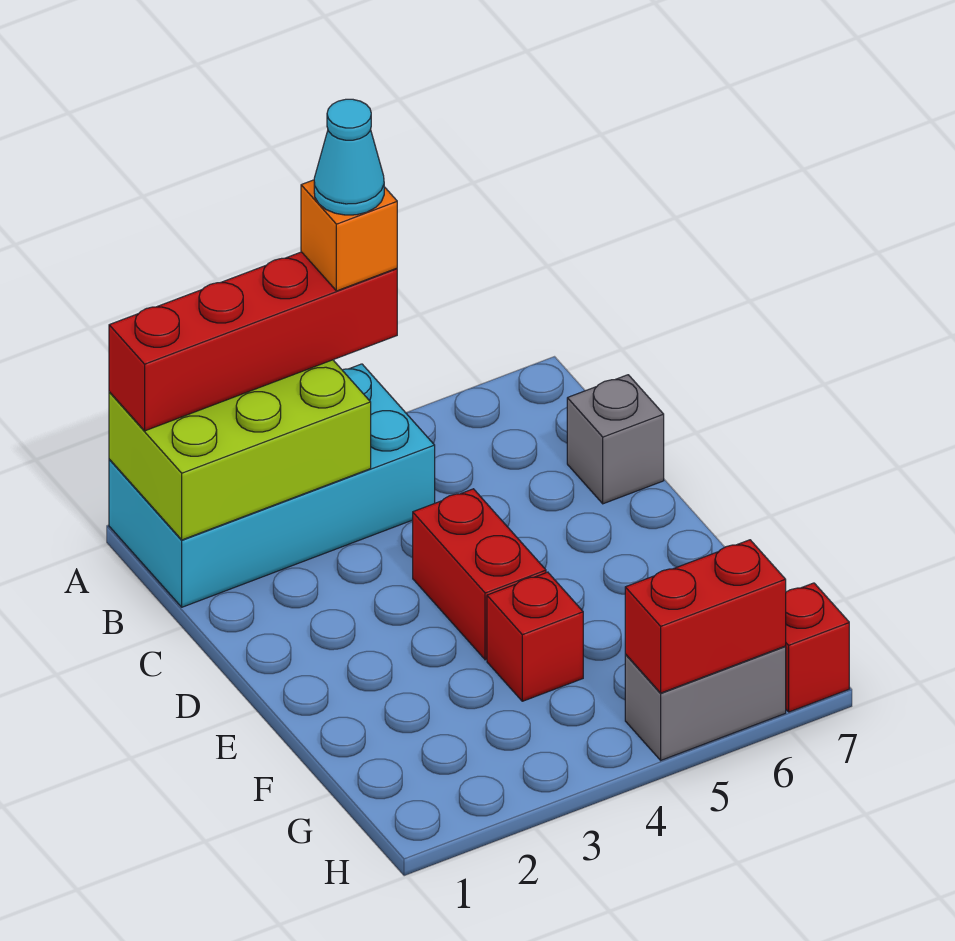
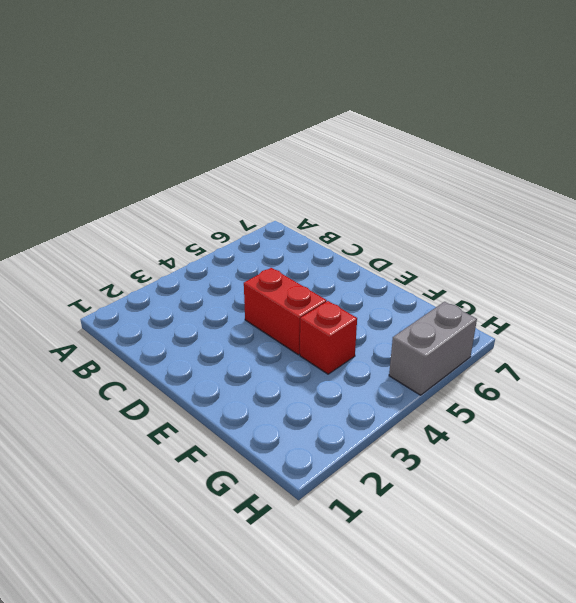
none -> cyan 2x4 brick [109,364,435,607]
none -> grey 1x1 brick [567,375,664,504]

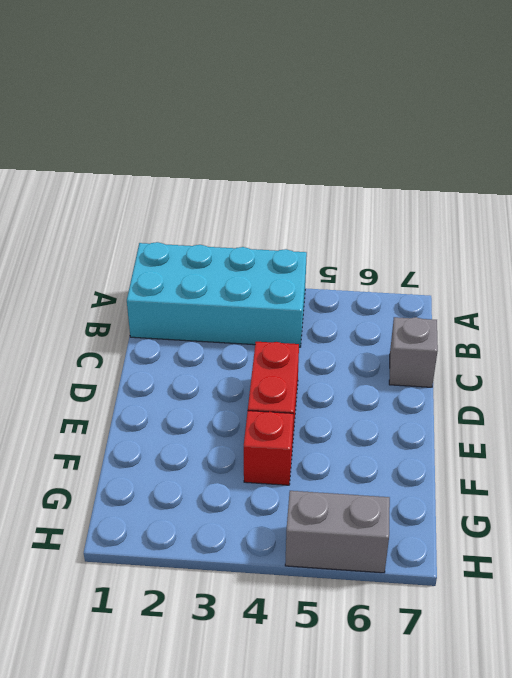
none -> red 1x1 brick [785,583,849,712]
none -> lime 2x3 brick [109,360,371,540]

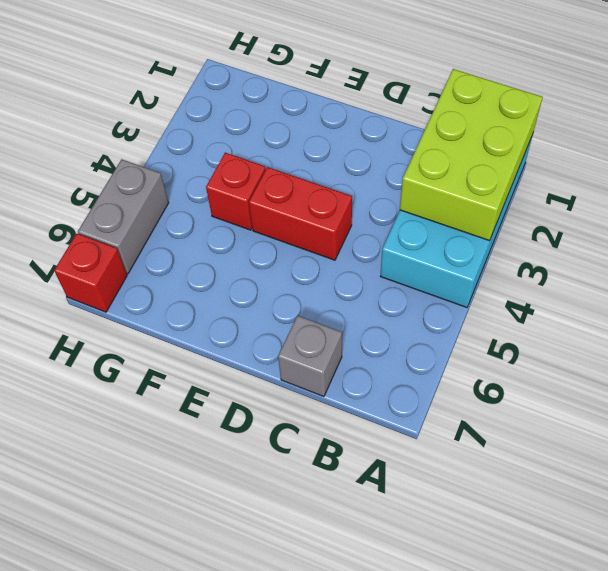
none -> red 1x2 brick [625,540,786,693]
none -> red 1x4 brick [109,252,397,431]

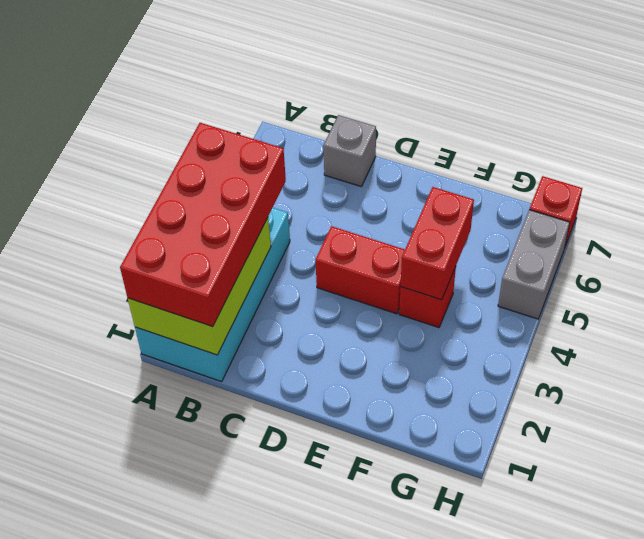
red 2x4 brick [120,123,286,327] -> red 1x4 brick [109,252,397,431]
red 1x2 brick [401,187,474,300] -> red 1x2 brick moved to [625,540,786,693]
none -> orange 1x1 brick [301,180,397,291]
none -> cyan 1x1 cone [314,99,384,215]

